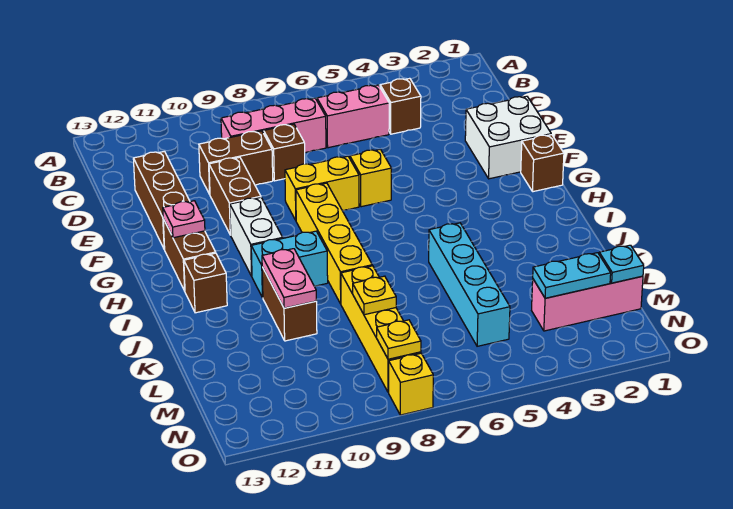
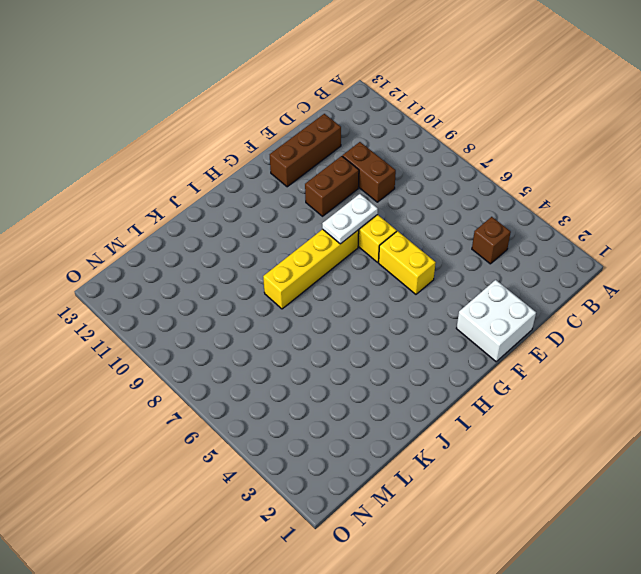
yellow 1x2 brick [379,231,436,294] -> yellow 1x1 brick [350,149,392,207]
white 1x2 plate [322,194,378,244] -> none
none -> pink 1x2 brick [317,85,389,148]
none -> pink 1x3 brick [221,98,326,153]
none -> brown 1x1 brick [264,124,305,181]

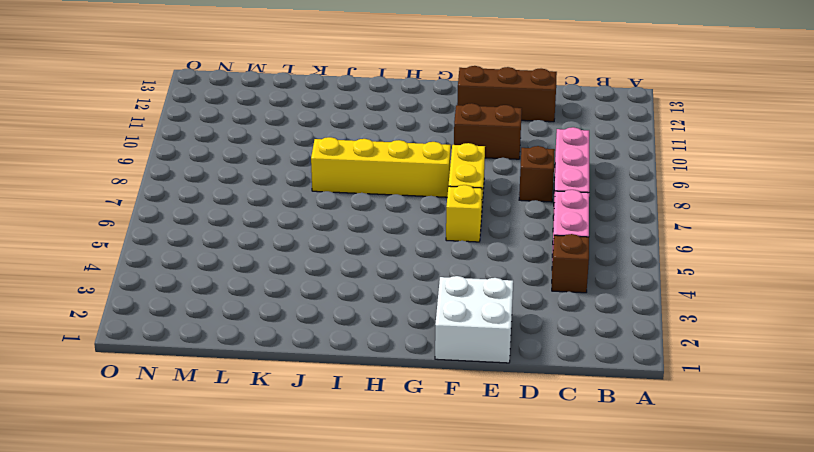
none -> brown 1x2 brick [199,131,273,194]
none -> brown 1x1 brick [521,135,564,192]
none -> white 1x2 brick [230,197,283,276]

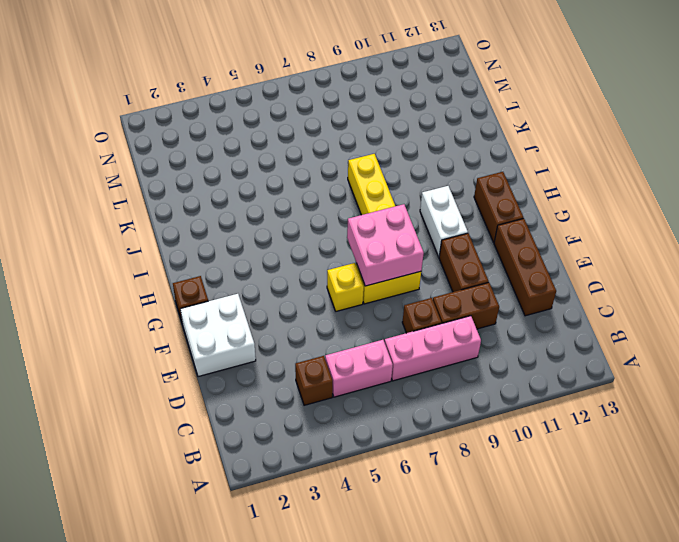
pink 2x2 brick [347,204,424,286] -> none
none -> cyan 1x2 brick [251,231,328,298]
none -> brown 1x1 brick [184,253,227,313]
none -> cyan 1x4 brick [429,223,510,346]

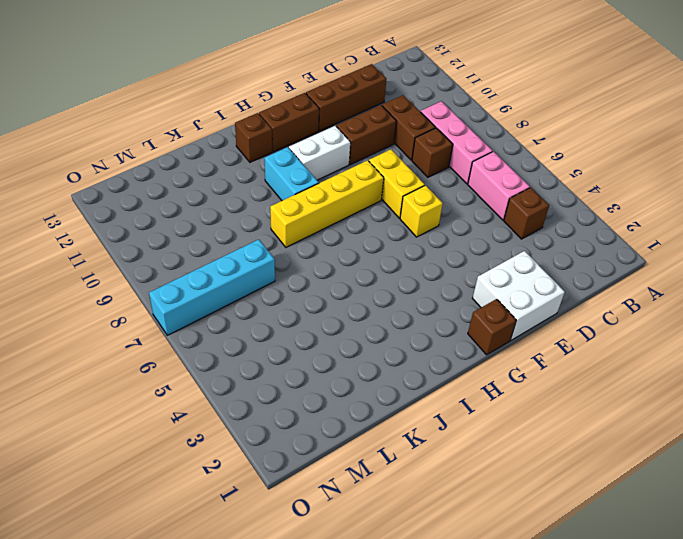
cyan 1x4 brick [149,239,275,335] -> cyan 1x4 brick moved to [429,223,510,346]
none -> brown 1x2 brick [262,267,317,341]
none -> yellow 1x4 brick [341,266,421,392]
none -> pink 1x3 brick [532,276,643,331]

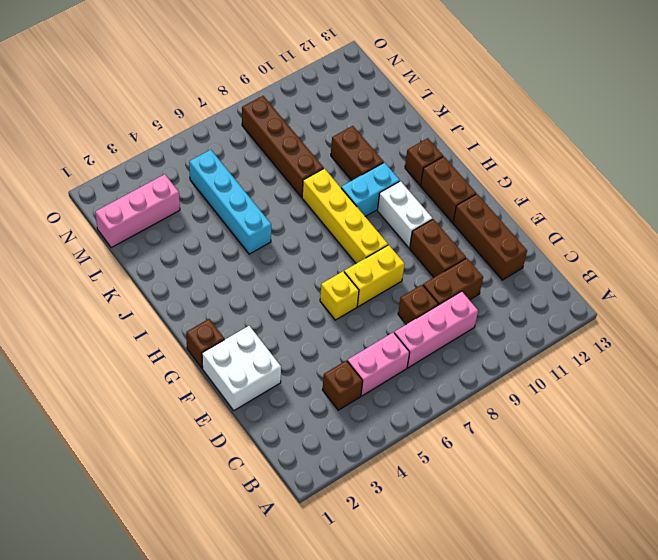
brown 1x4 brick [242,96,324,197] -> yellow 1x4 brick [341,266,421,392]
none -> yellow 1x1 brick [389,353,433,415]
none -> pink 1x1 plate [163,201,205,238]
none -> pink 1x2 plate [262,249,317,308]

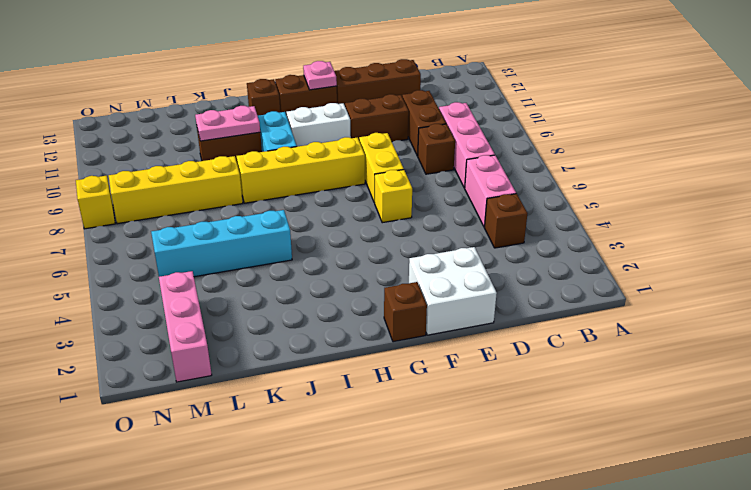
none -> yellow 1x1 plate [353,276,396,315]
none -> cyan 1x1 plate [599,245,644,283]
none -> cyan 1x2 plate [533,253,611,298]

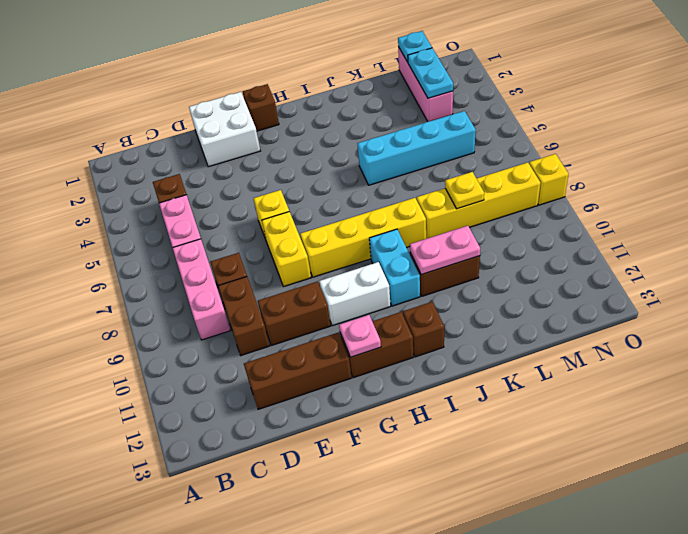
none -> yellow 1x1 plate [376,320,421,359]

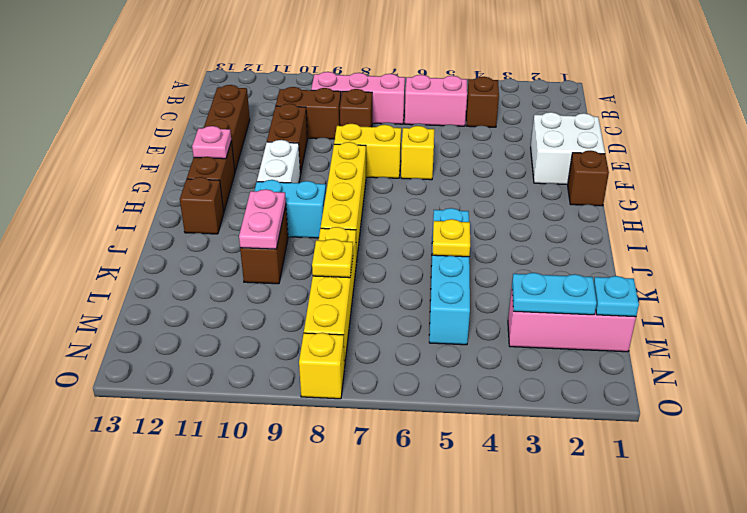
yellow 1x1 plate [432,219,470,257] -> yellow 1x1 plate moved to [376,320,421,359]

